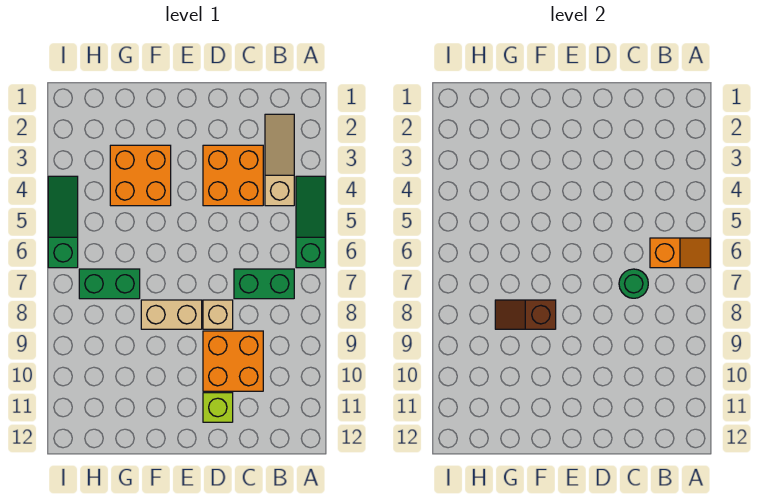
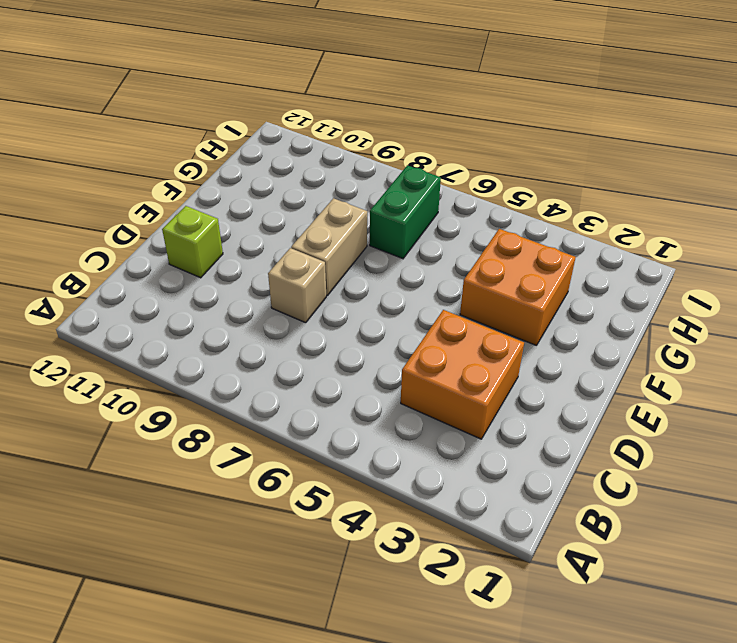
none -> green 1x3 slope [296,176,325,268]
none -> tan 1x3 slope [265,114,294,206]
none -> green 1x2 brick [234,269,294,299]

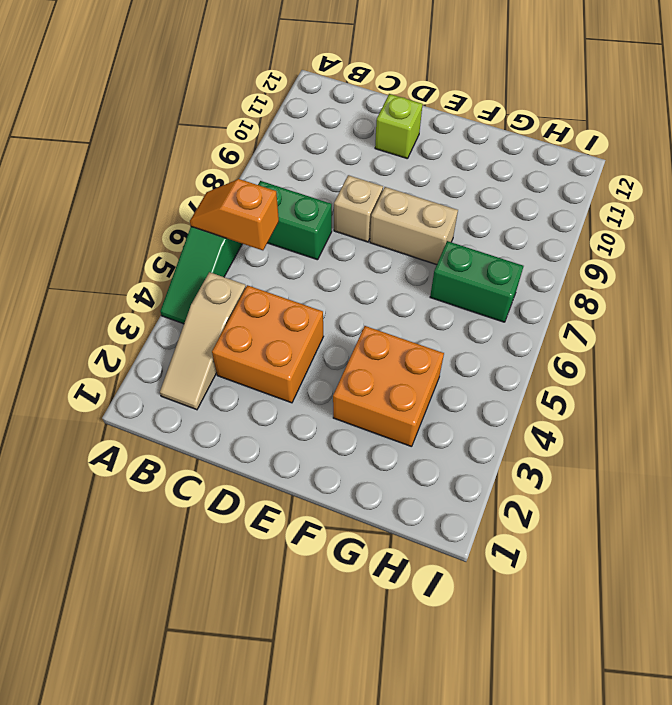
none -> orange 2x2 brick [203,331,263,391]
none -> green 1x3 slope [48,176,78,268]
none -> green 1x1 round brick [619,269,648,298]

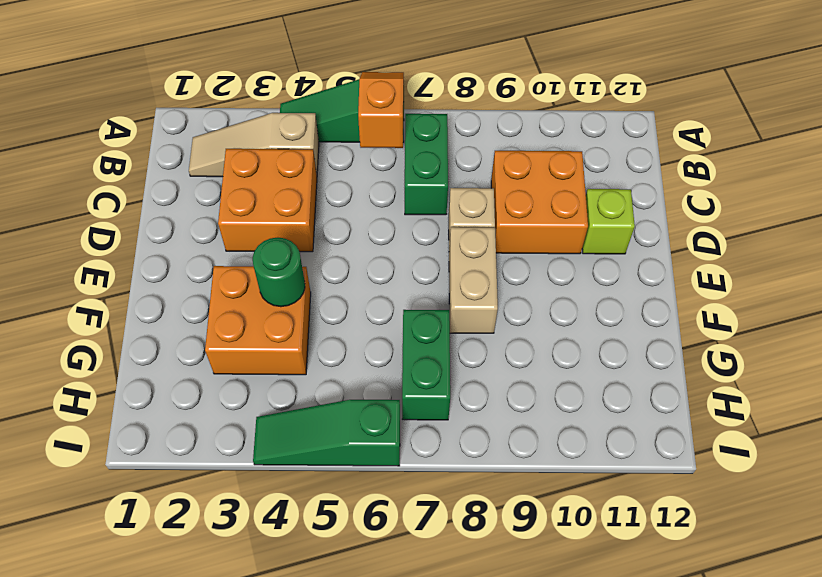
green 1x1 round brick [253,238,305,307] -> green 1x1 round brick moved to [619,269,648,298]
none -> brown 1x2 slope [495,300,556,329]

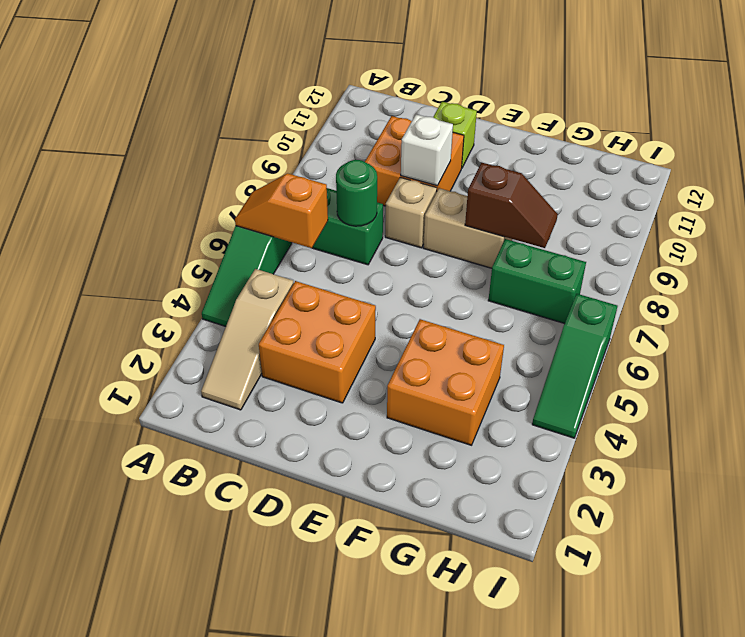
white 1x1 brick [401,114,453,186] -> none

